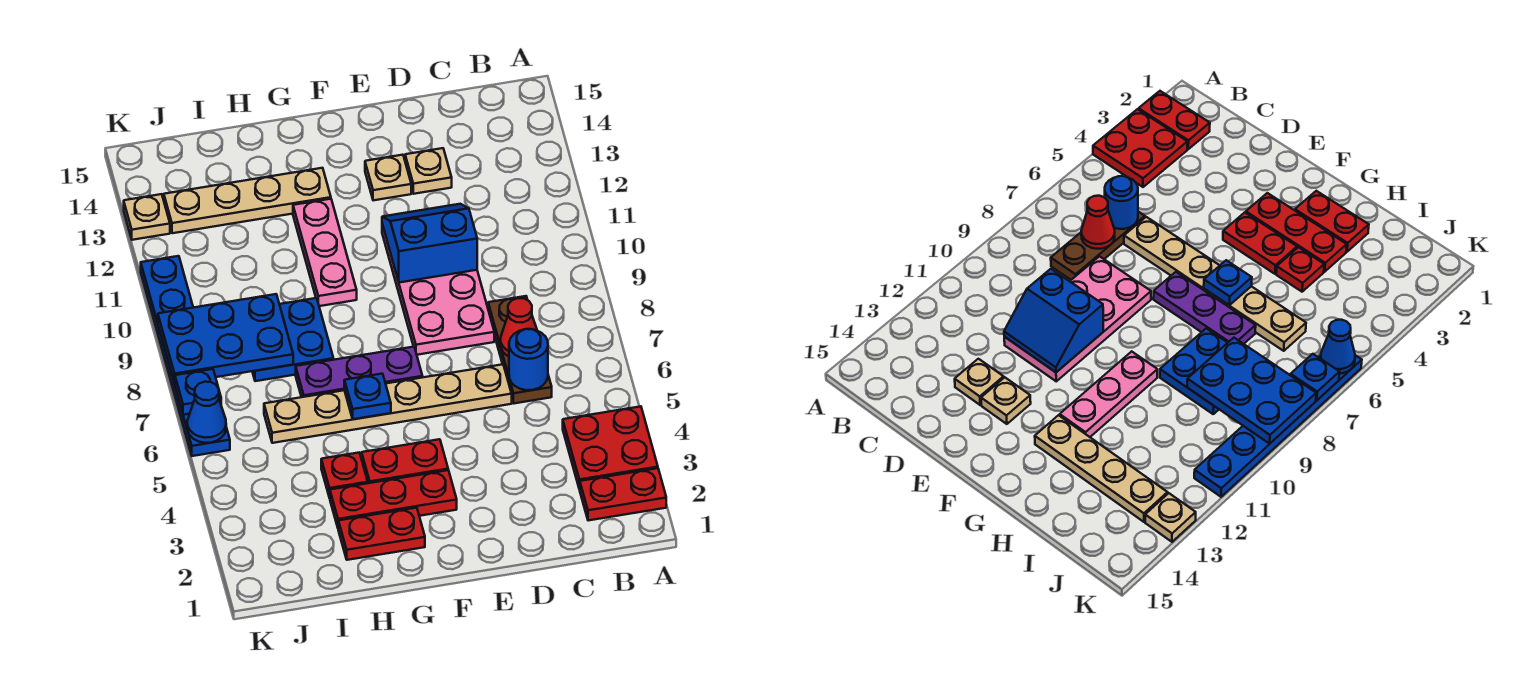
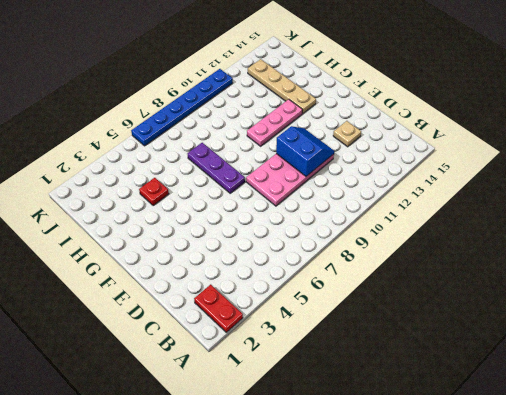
none -> red 2x2 plate [563,406,658,489]
none -> brown 1x3 plate [488,296,552,403]
none -> tan 1x6 plate [264,364,512,443]

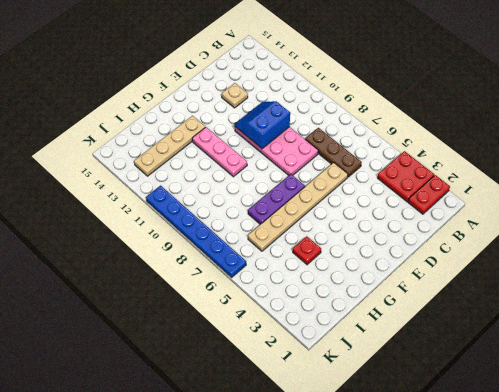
none -> tan 1x1 plate [365,155,411,200]
none -> red 1x3 plate [330,470,457,527]
none -> red 1x2 plate [362,439,448,483]

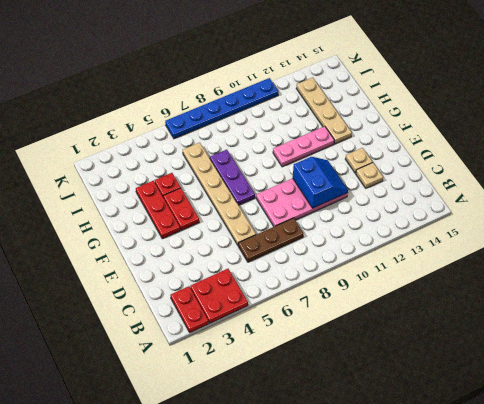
none -> red 1x2 plate [338,508,425,560]
none -> blue 2x2 plate [252,298,334,381]
none -> tan 1x1 plate [124,194,170,240]

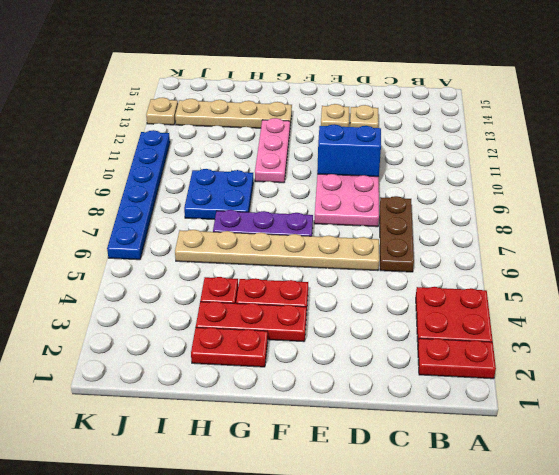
none -> blue 1x1 round brick [509,329,548,390]
none -> red 1x1 cone [501,298,537,356]
none -> blue 1x1 plate [344,374,391,419]

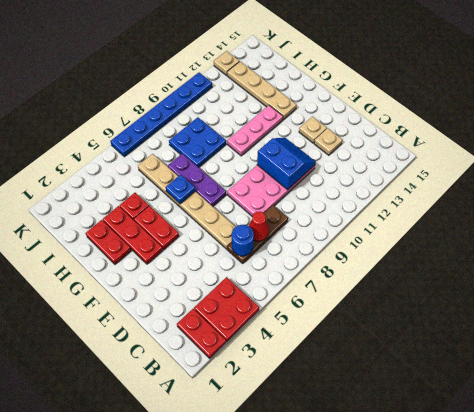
none -> blue 2x3 plate [158,294,293,384]
none -> blue 1x1 cone [187,382,226,443]
none -> blue 1x1 plate [175,369,221,415]

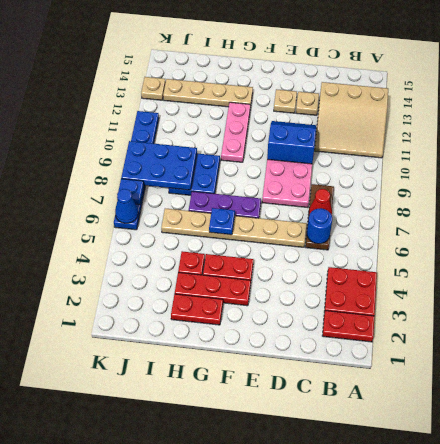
tan 3x3 slope [315,82,388,158] -> none

